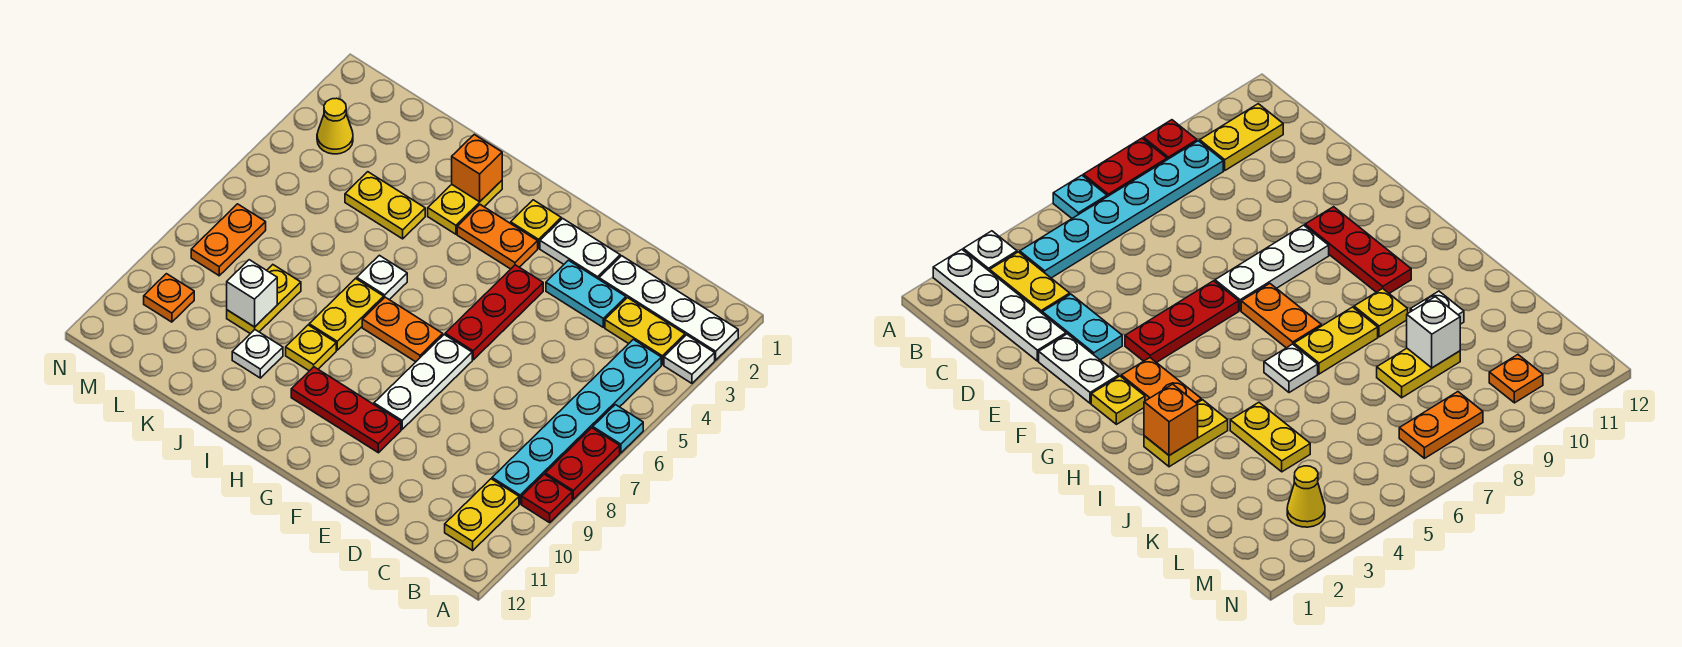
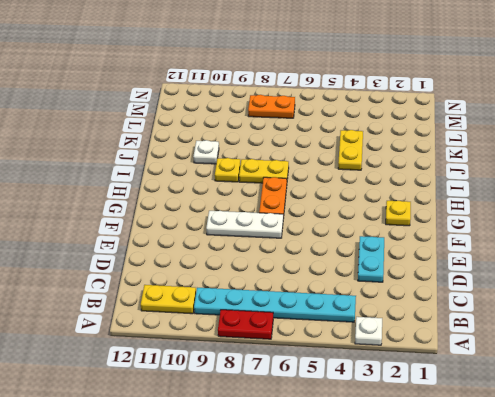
none -> white 1x4 plate [599,256,738,360]
none -> cyan 1x1 plate [593,405,643,453]
none -> red 1x1 plate [522,474,572,523]

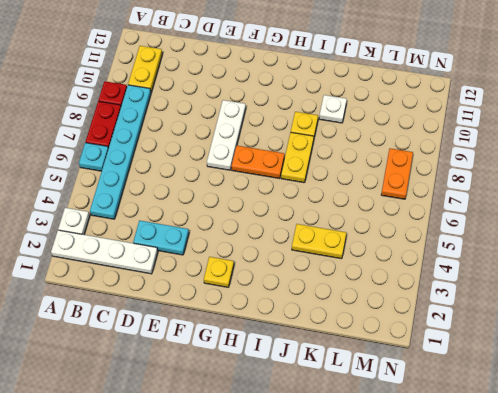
none -> yellow 1x2 plate [605,298,685,365]
none -> white 1x2 plate [540,218,620,279]
none -> red 1x3 plate [445,265,543,360]

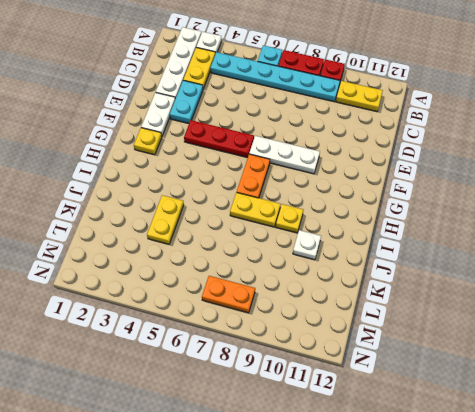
none -> red 1x3 plate [291,367,401,453]
none -> orange 1x2 plate [457,205,538,269]
none -> yellow 1x2 plate [428,181,502,234]

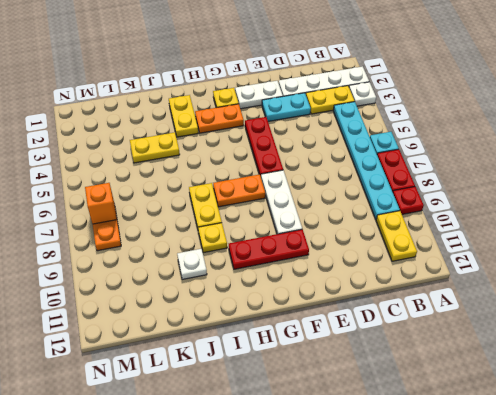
orange 1x1 brick [85,183,117,224] -> orange 1x1 brick moved to [452,135,502,202]
none -> white 1x1 plate [357,255,407,300]
none -> yellow 1x2 plate [227,265,301,334]
none -> yellow 1x1 cone [317,98,353,154]

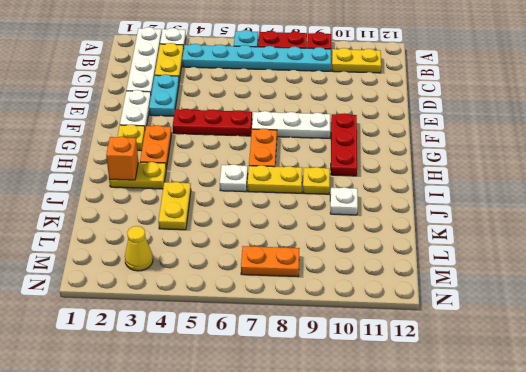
none -> yellow 1x2 plate [227,265,301,334]
none -> orange 1x1 plate [144,274,194,322]
none -> white 1x1 brick [227,260,277,327]

